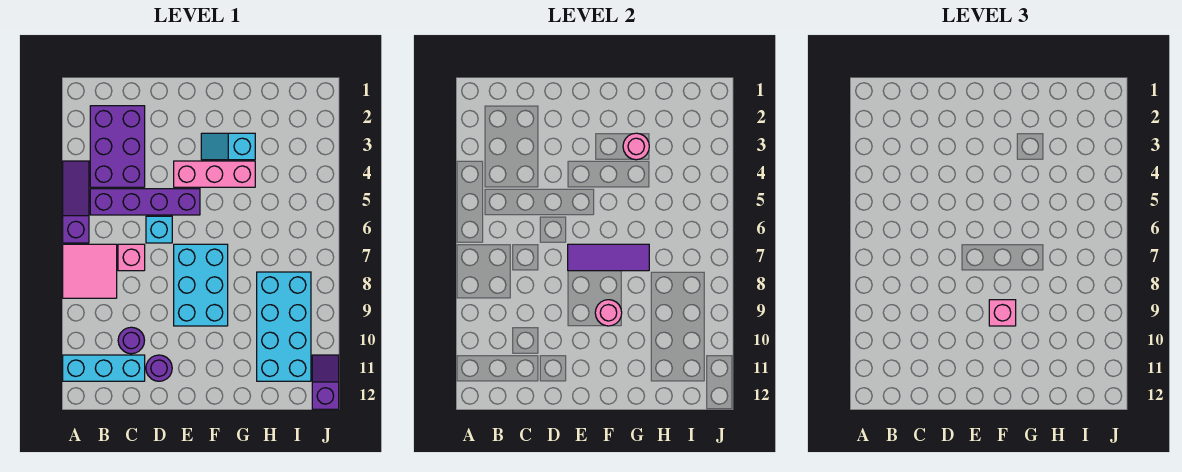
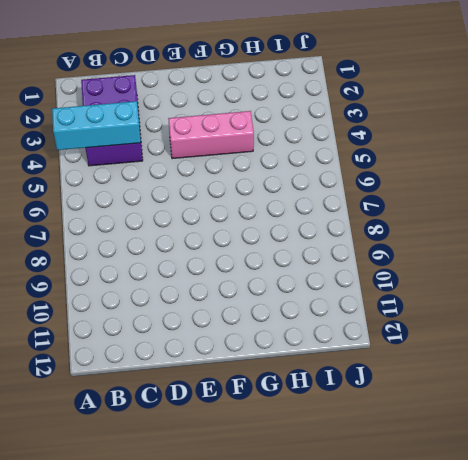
cyan 1x3 brick [52,101,141,150] -> cyan 1x3 brick moved to [63,355,145,381]
none -> purple 1x3 slope [63,161,89,243]
none -> pink 2x2 tile [63,244,117,298]
none -> purple 1x4 brick [90,189,200,215]

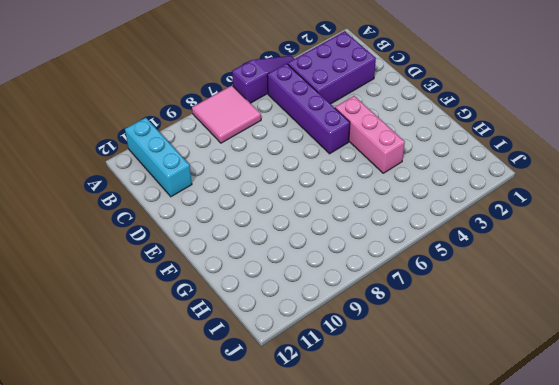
none -> pink 1x1 brick [118,244,145,271]
none -> purple 1x1 round brick [118,327,144,354]
none -> cyan 1x1 brick [146,216,172,243]

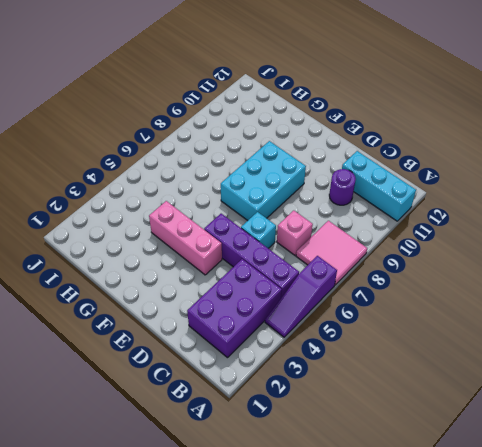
none -> purple 1x1 round brick [146,355,172,381]
none -> cyan 1x2 slope [201,133,255,160]
none -> cyan 2x4 brick [257,272,311,381]

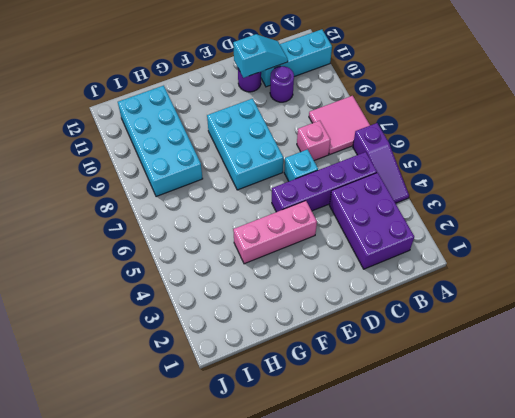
cyan 1x2 slope [233,34,288,78] -> cyan 1x2 slope moved to [201,133,255,160]
none -> purple 1x2 slope [312,355,339,409]
none -> purple 1x3 tile [568,244,649,271]
none -> pink 1x1 round brick [595,300,622,326]

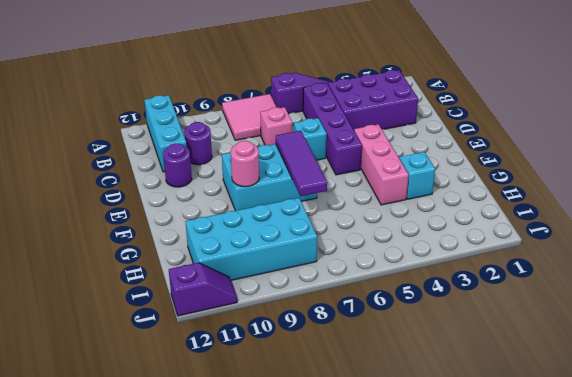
none -> pink 1x1 round brick [623,133,649,160]
none -> pink 1x1 brick [989,300,1016,326]

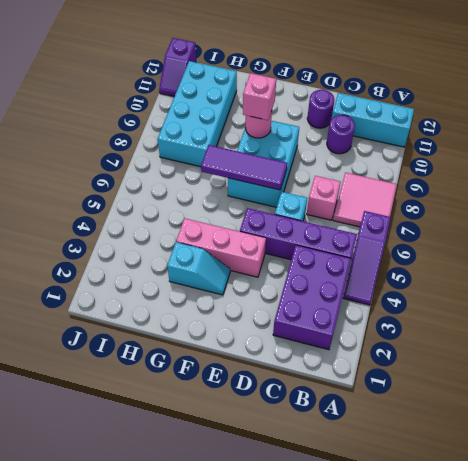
none -> pink 1x1 round brick [623,133,649,160]

